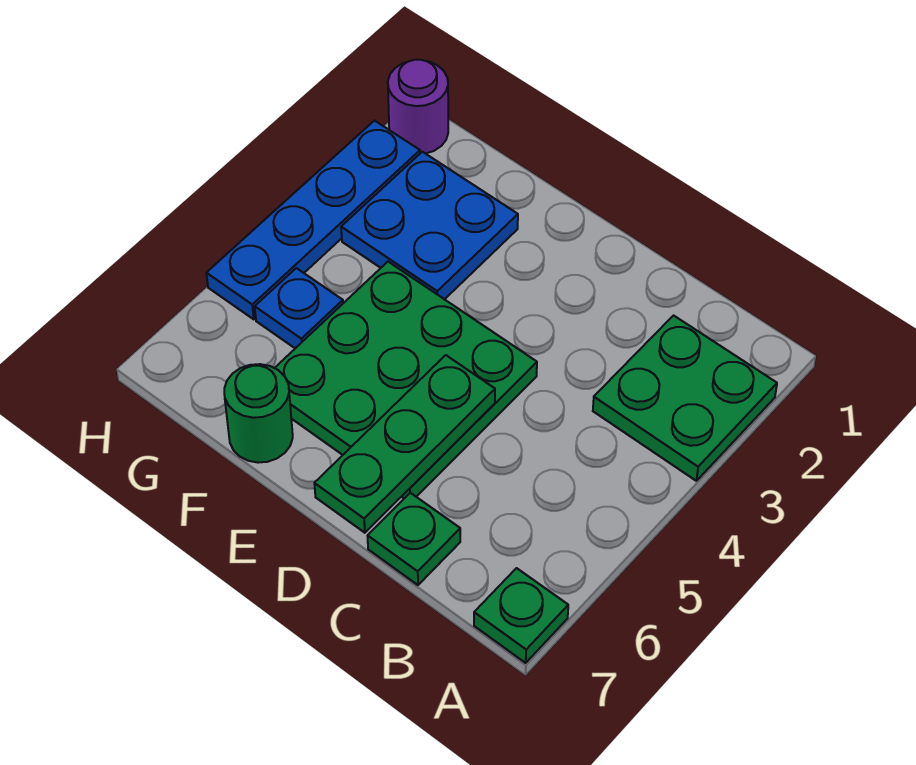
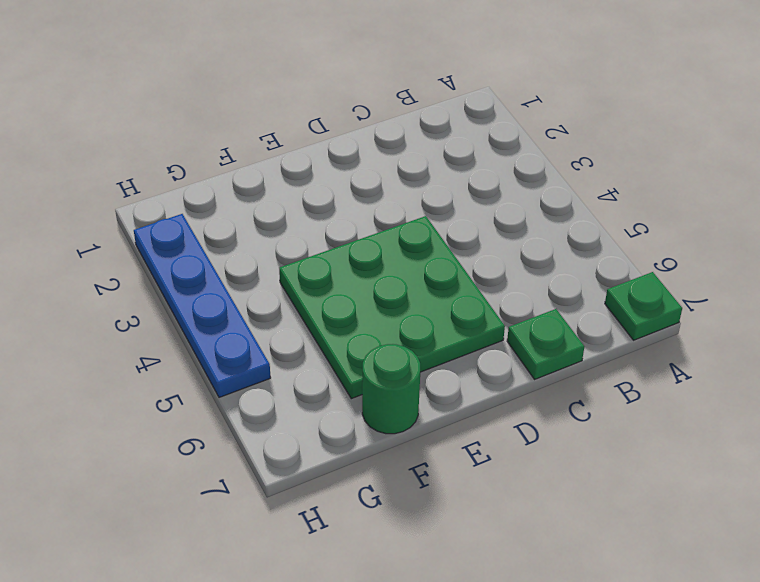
none -> green 2x2 plate [593,316,777,481]
none -> blue 2x2 plate [341,152,518,299]

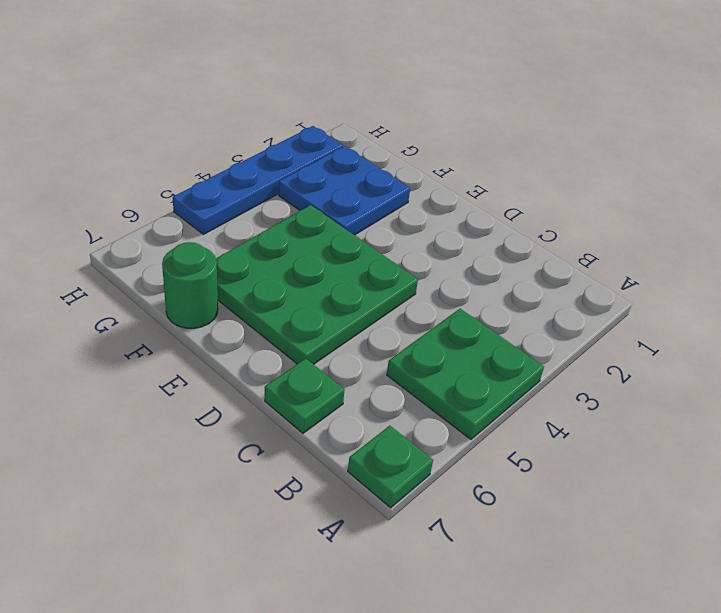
green 2x2 plate [387,309,544,439] -> green 2x2 plate moved to [593,316,777,481]
none -> blue 1x1 plate [255,268,343,348]
none -> purple 1x1 round brick [388,60,448,154]

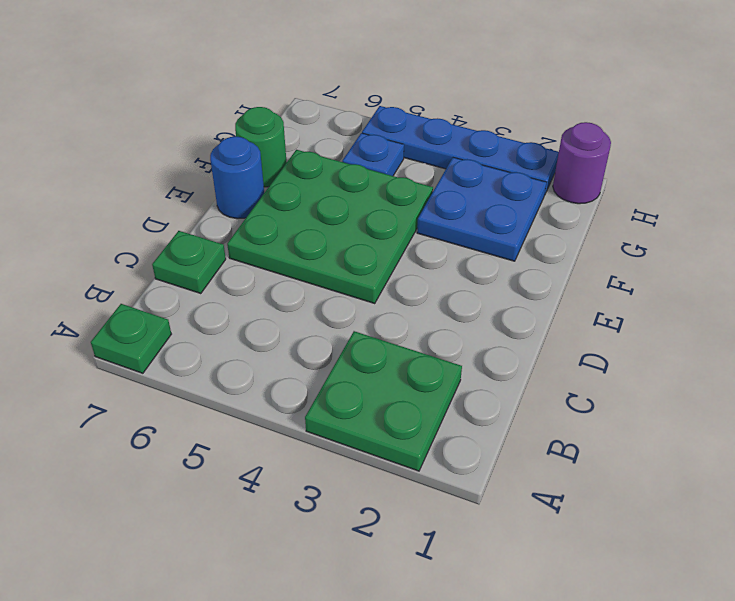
blue 1x1 round brick [210,137,264,219] -> none
none -> green 1x3 plate [314,355,495,533]

